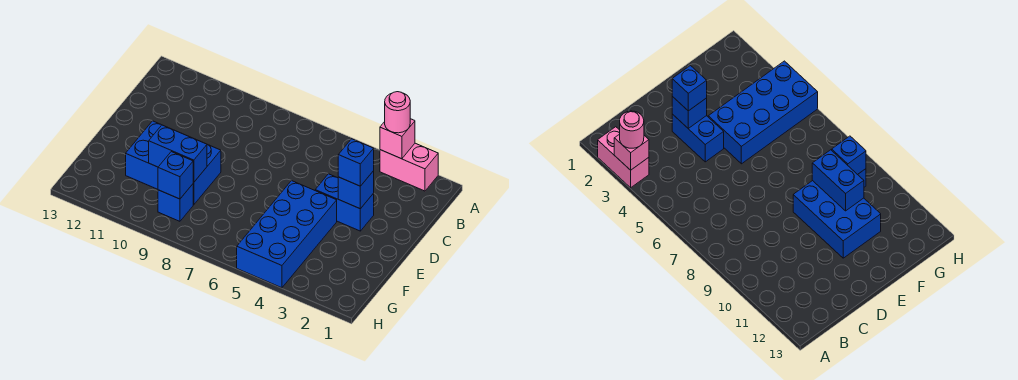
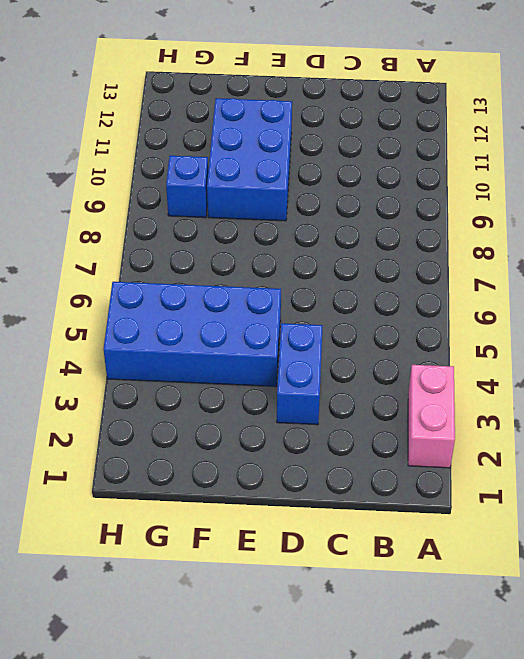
none -> pink 1x1 brick [380,119,415,159]
none -> blue 1x1 brick [338,171,374,209]

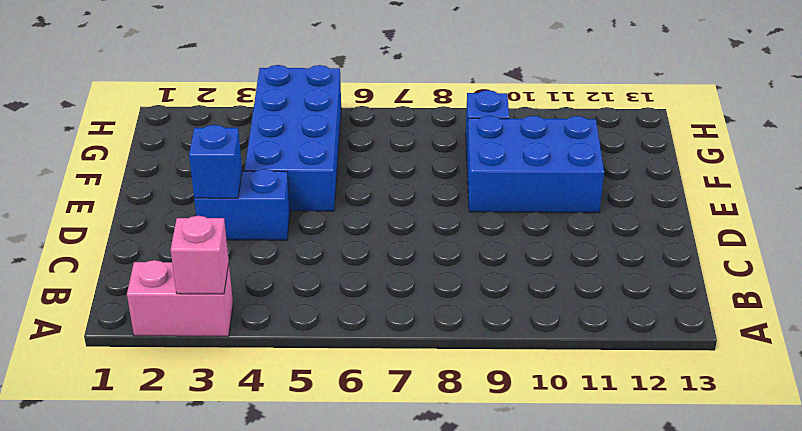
none -> blue 1x2 brick [149,125,207,182]
none -> blue 1x1 brick [158,152,194,199]

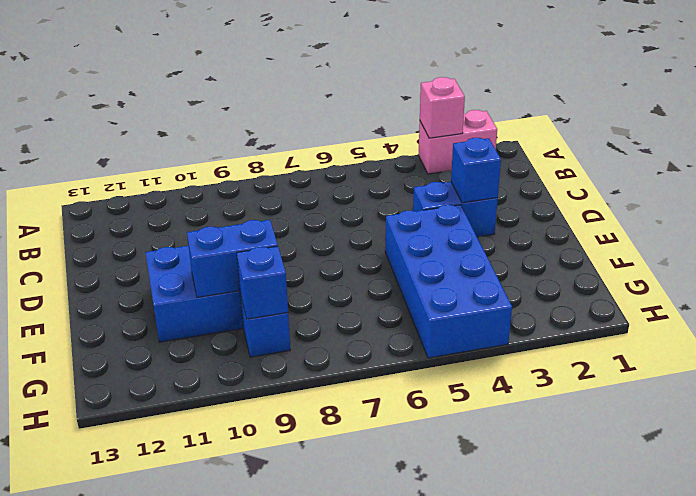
none -> pink 1x1 round brick [385,92,410,133]
none -> blue 1x1 brick [338,139,374,186]

